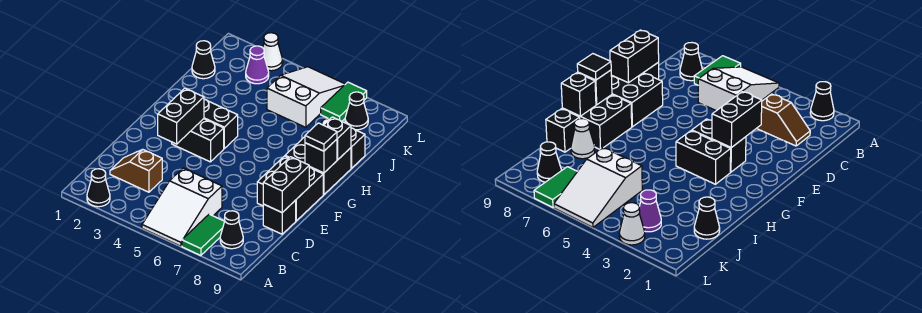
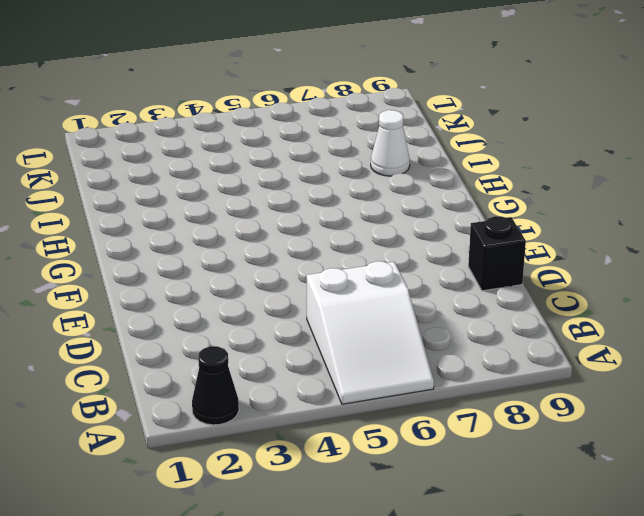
none -> green 1x2 tile [182,214,225,256]
none -> black 1x1 cone [220,211,243,249]
none -> brown 1x2 slope [110,150,162,192]

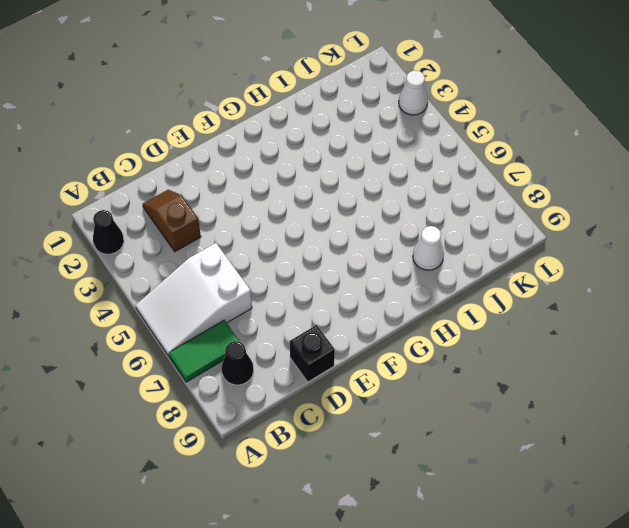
none -> black 2x2 brick [257,156,323,221]
none -> black 1x2 brick [172,119,224,162]
none -> black 1x2 brick [204,99,238,148]

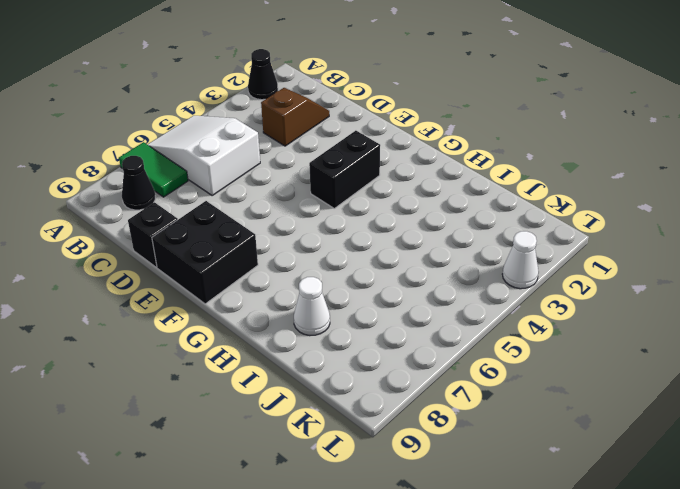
none -> black 1x2 brick [204,99,238,148]
none -> black 2x2 brick [285,137,351,195]
none -> black 1x1 brick [351,128,365,168]

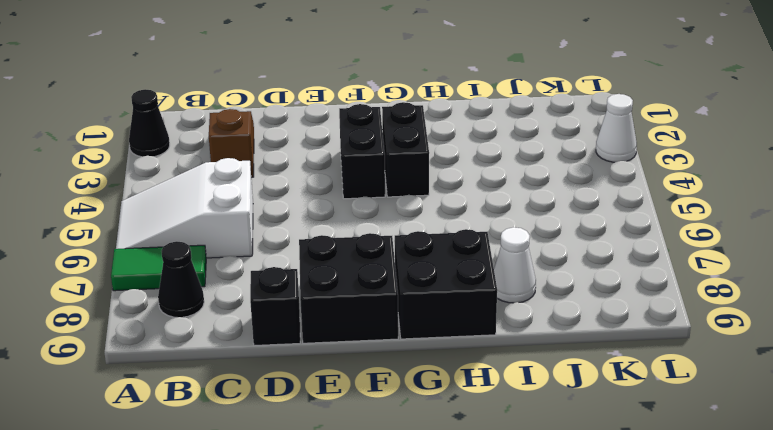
none -> black 1x1 brick [351,128,365,168]
none -> black 1x1 cone [192,41,215,79]
none -> white 2x3 slope [267,67,345,127]

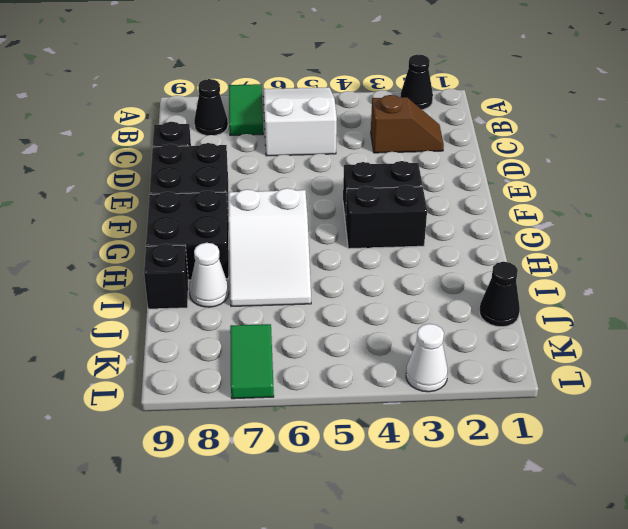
white 2x3 slope [229,188,311,306] -> white 2x3 slope moved to [267,67,345,127]
none -> purple 1x1 cone [246,46,269,84]
none -> black 1x1 cone [345,92,368,130]
none -> black 1x2 brick [263,157,309,213]

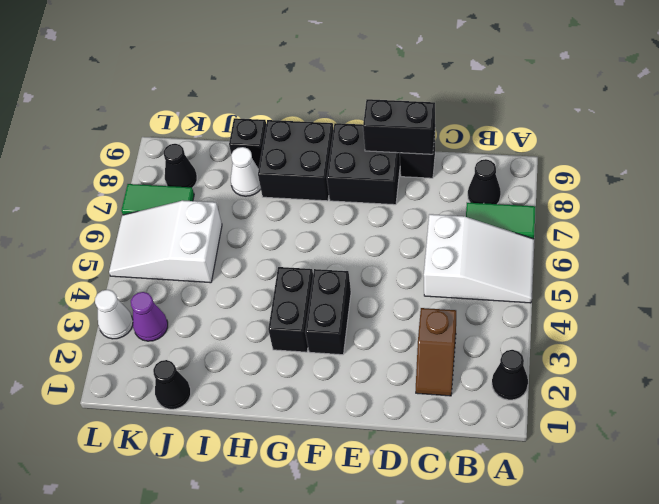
none -> black 1x2 brick [158,88,204,144]
none -> black 1x1 brick [305,139,337,173]
none -> black 1x1 brick [324,117,351,160]

